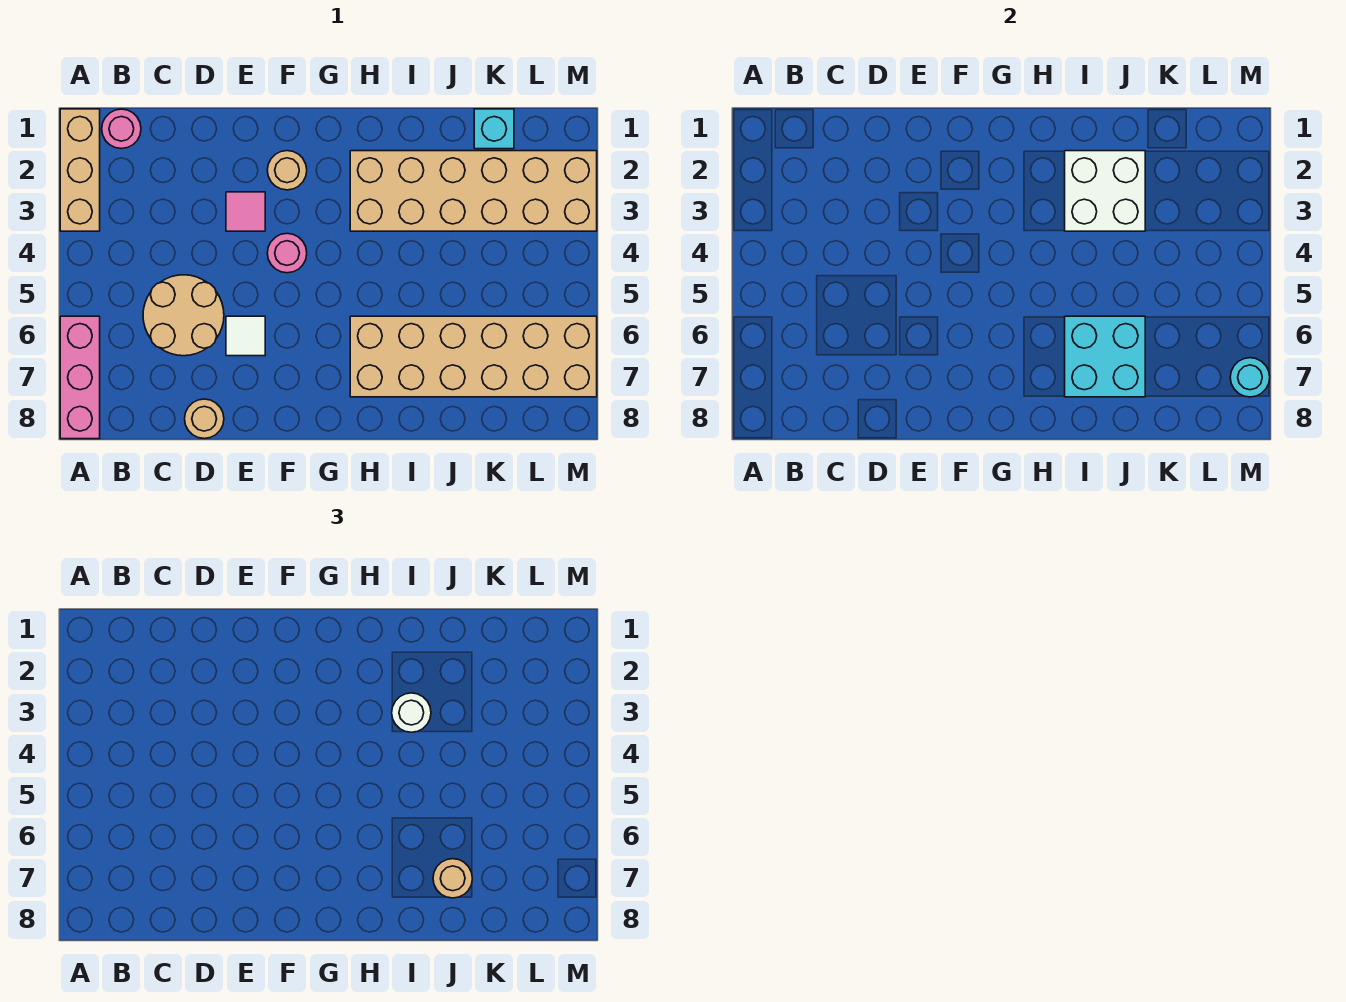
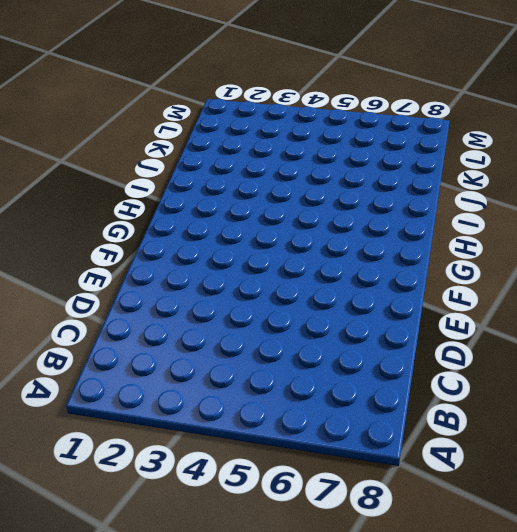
none -> tan 1x3 brick [60,109,100,231]
none -> pink 1x3 brick [60,316,100,439]
none -> pink 1x1 round brick [102,109,141,149]

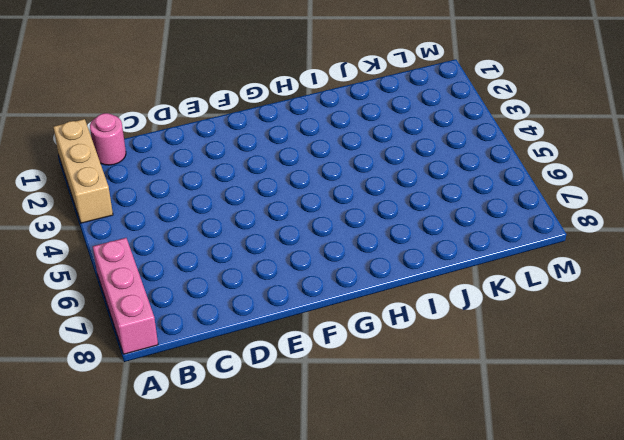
none -> tan 2x2 round brick [143,275,224,356]
none -> tan 1x1 round brick [185,399,224,439]
none -> pink 1x1 tile [226,192,265,231]

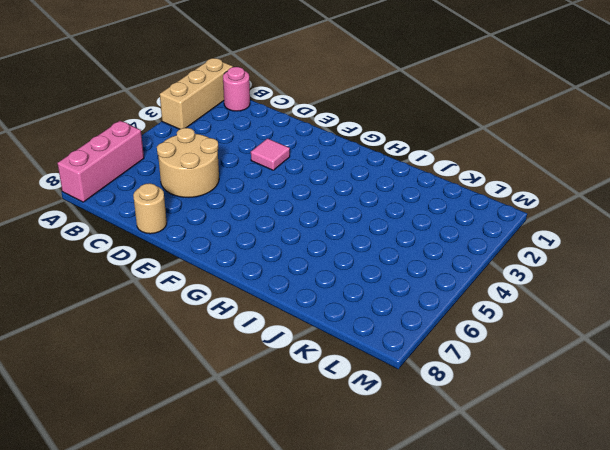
none -> white 1x1 tile [226,316,265,356]
none -> tan 1x1 round brick [267,151,307,190]
none -> pink 1x1 round brick [267,233,307,273]

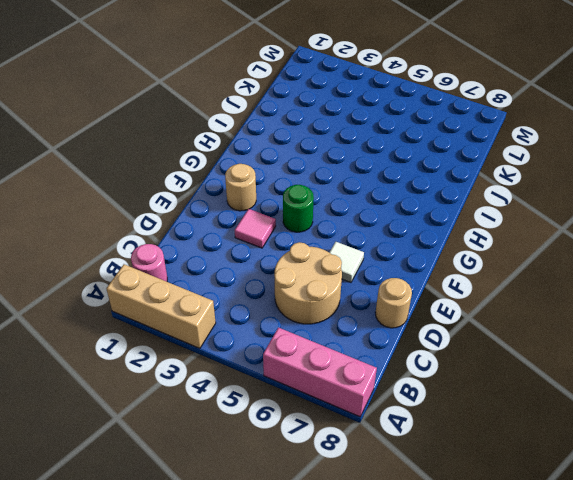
green 1x1 round brick [283,185,314,232] -> pink 1x1 round brick [267,233,307,273]
none -> tan 2x6 brick [350,151,597,231]
none -> tan 2x6 brick [350,316,597,397]
none -> cyan 1x1 brick [474,109,514,149]

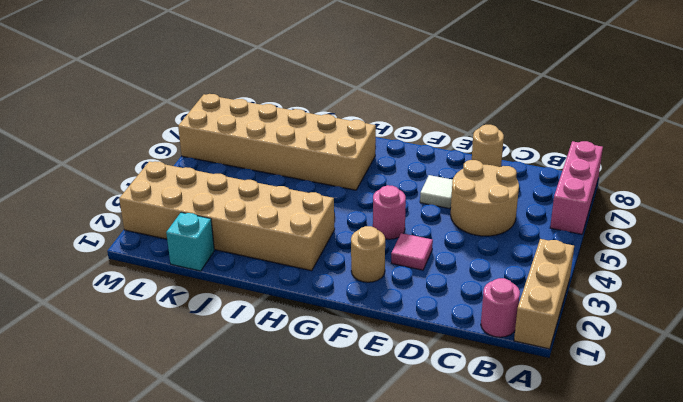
none -> white 2x2 brick [1065,151,1145,231]
none -> cyan 2x2 brick [1065,316,1145,397]
none -> cyan 1x1 round brick [1230,358,1270,397]

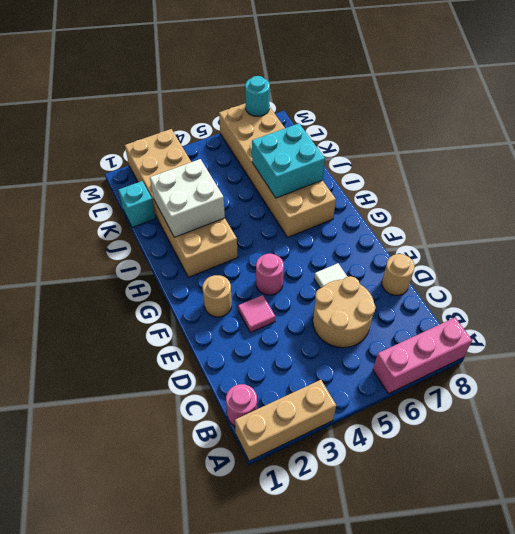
none -> white 1x1 round brick [392,693,431,732]
none -> tan 1x1 round brick [433,859,472,898]

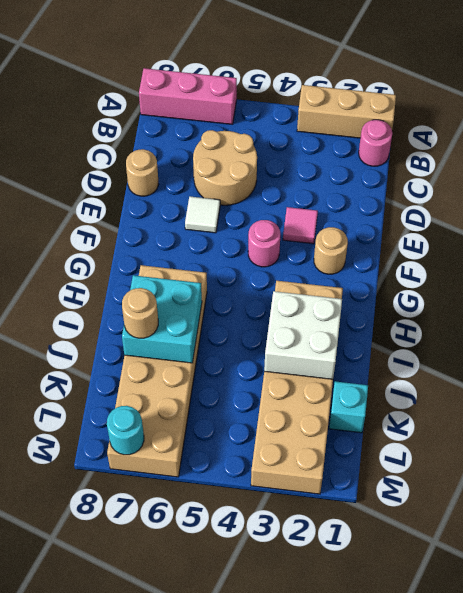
none -> white 1x1 round brick [392,693,431,732]

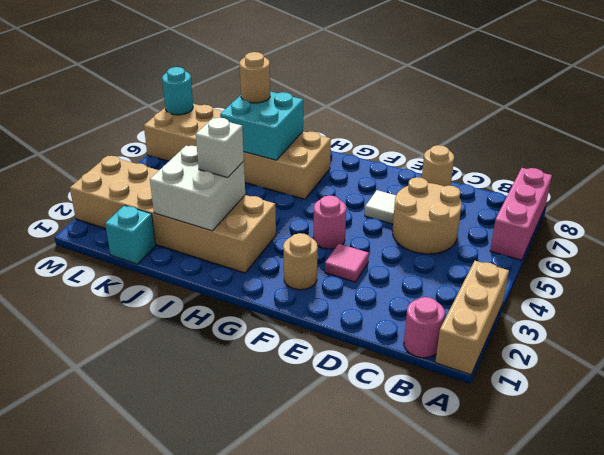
white 1x1 brick [196,118,244,177] -> white 1x1 round brick [392,693,431,732]

